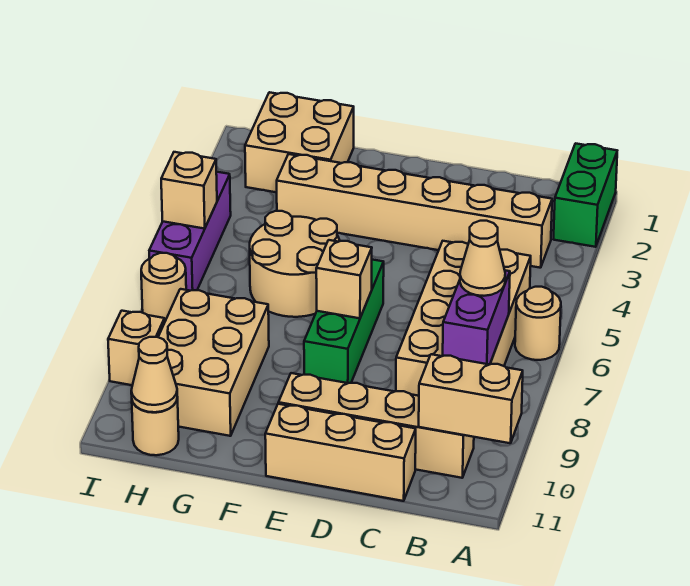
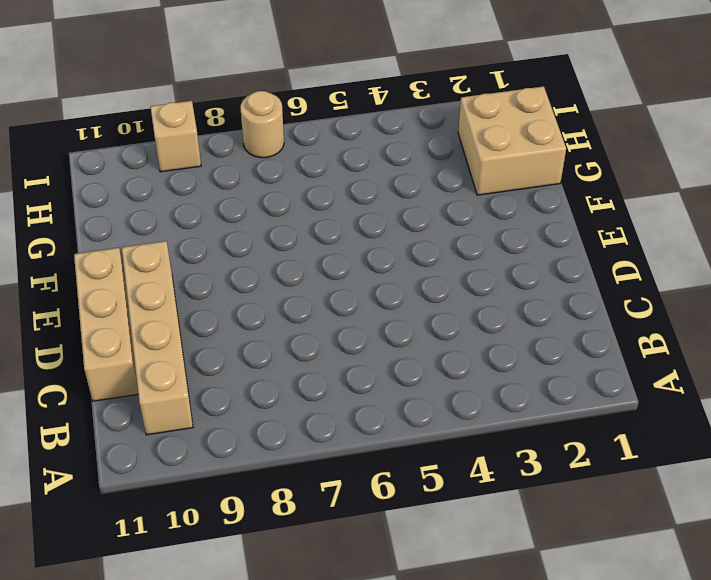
none -> green 1x2 brick [554,143,617,247]
none -> tan 1x1 round brick [515,287,561,360]
none -> tan 1x6 brick [277,154,552,268]

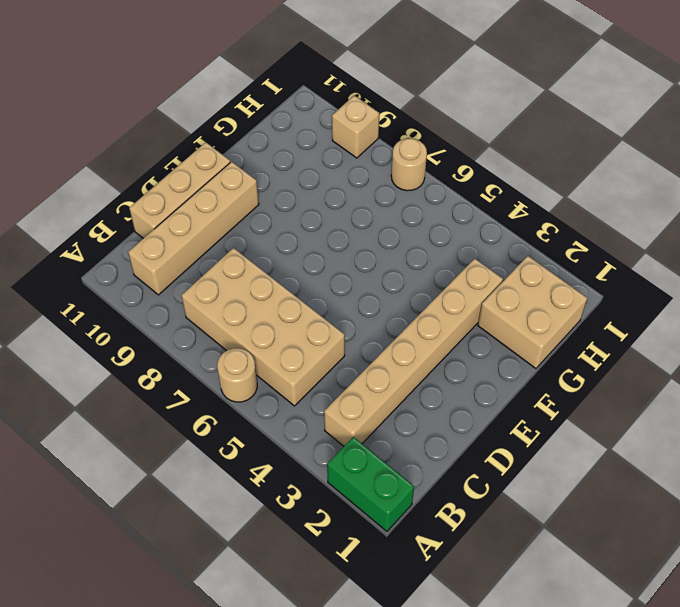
none -> green 1x3 brick [304,260,384,383]
none -> tan 2x2 round brick [250,211,340,317]
none -> tan 2x3 brick [158,289,269,436]

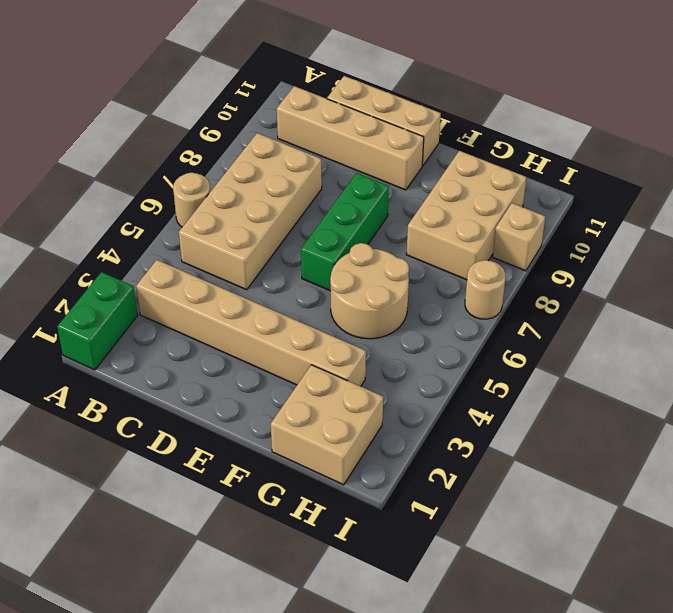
none -> tan 1x1 round brick [132,397,179,455]
none -> purple 1x3 brick [149,172,231,291]
none -> tan 1x2 brick [419,354,523,443]

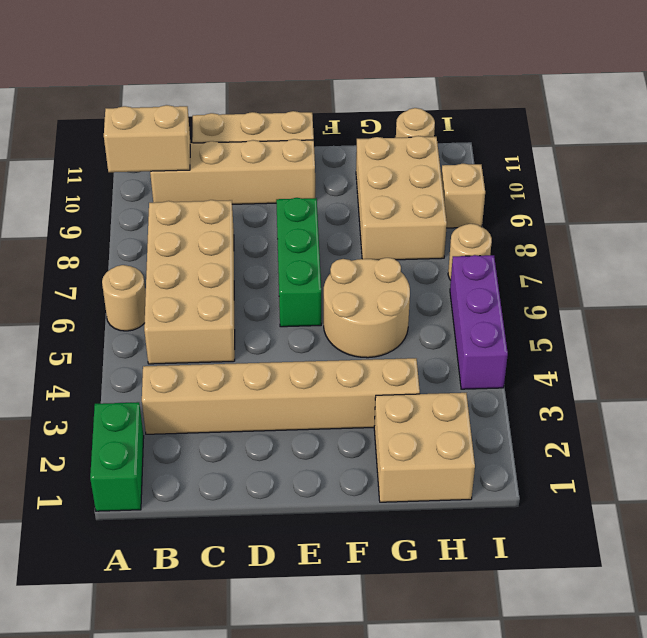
none -> purple 1x2 brick [443,270,510,365]
none -> tan 1x1 brick [316,240,372,318]
none -> tan 1x1 cone [131,337,177,412]

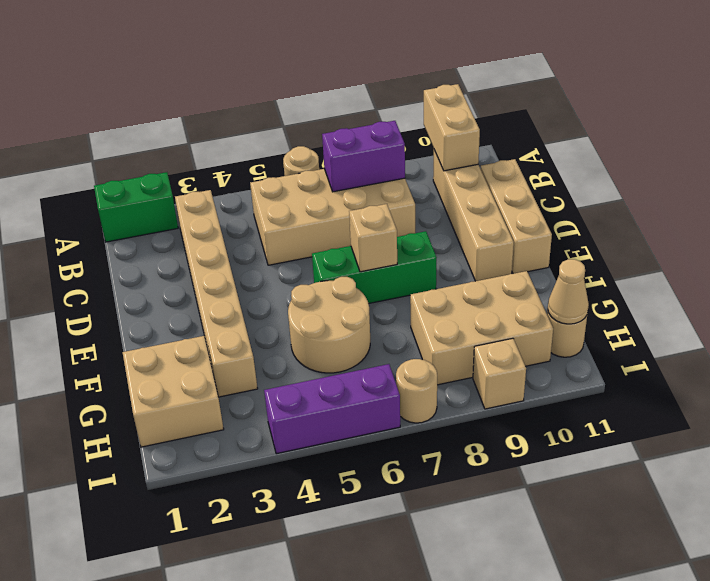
none -> tan 1x1 brick [161,152,217,229]
none -> tan 1x1 cone [460,221,505,296]

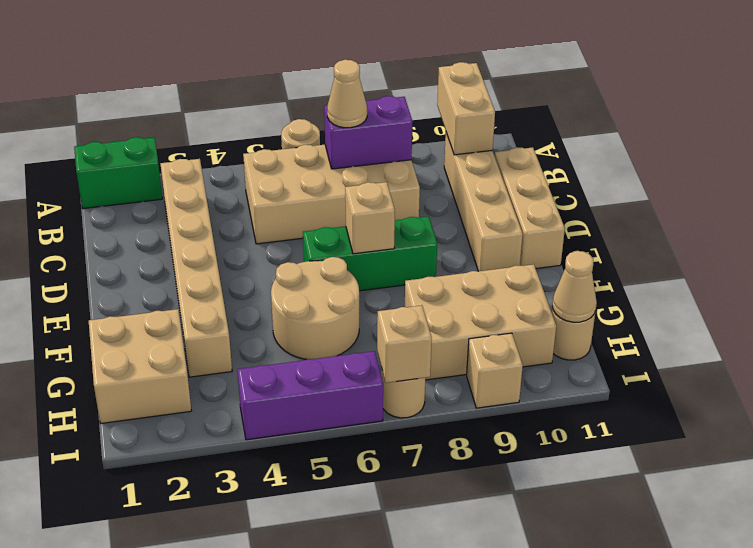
tan 1x1 brick [377,305,432,383] -> tan 1x1 brick moved to [161,152,217,229]

